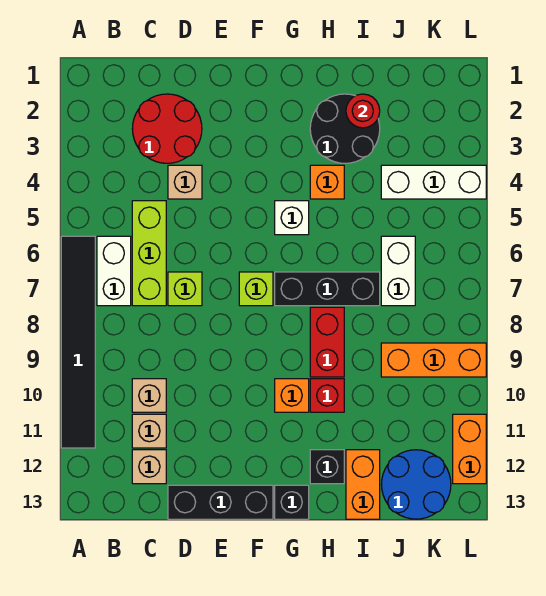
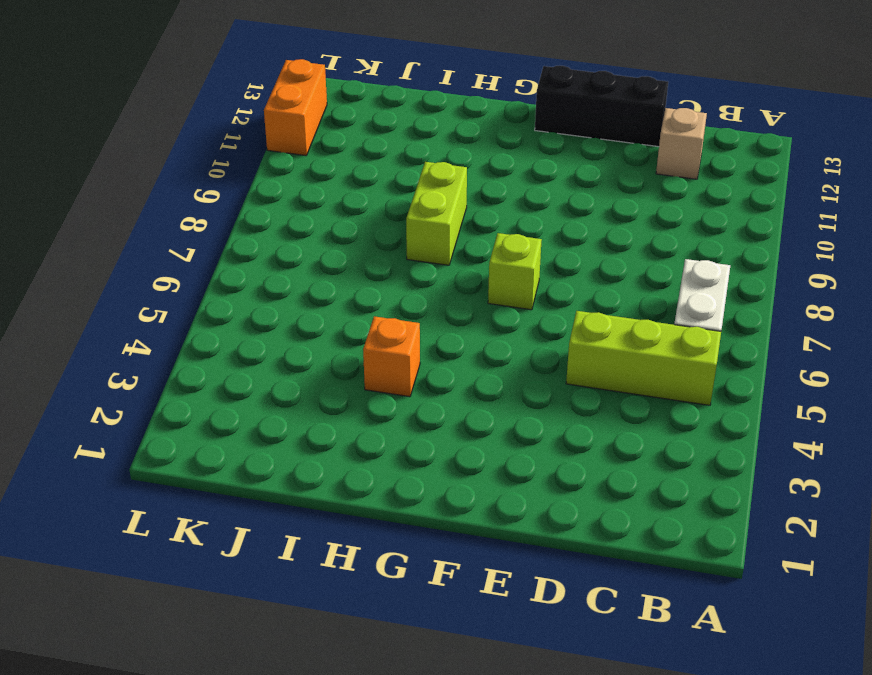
lime 1x3 brick [566,311,721,405] -> lime 1x3 brick turned to [132,201,166,306]
lime 1x2 brick [406,162,467,265] -> red 1x2 brick [310,307,344,377]
none -> black 1x6 tile [61,236,95,448]
none -> red 2x2 round brick [132,94,202,163]
none -> tan 1x1 brick [132,379,166,412]

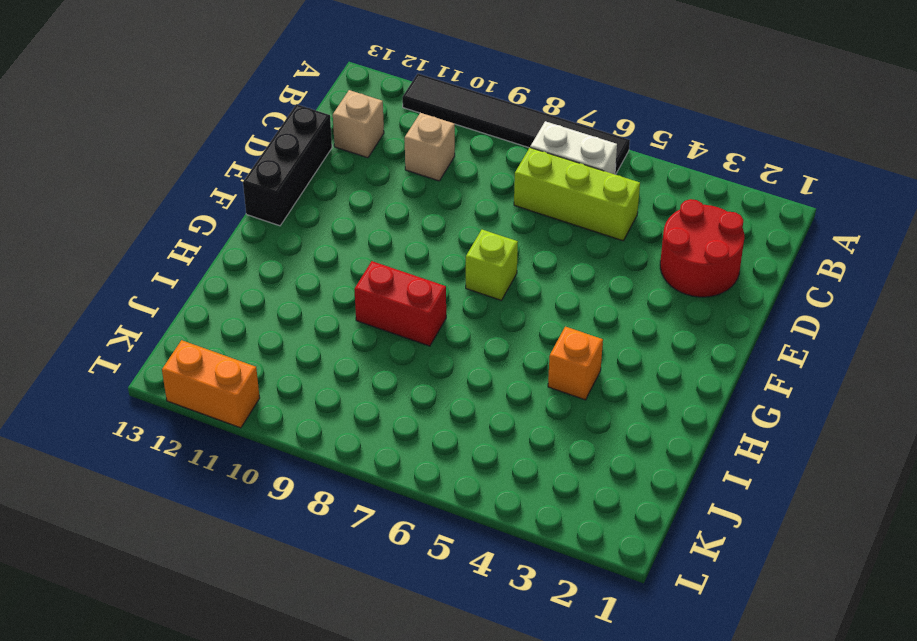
none -> tan 1x1 brick [132,414,166,448]
none -> tan 1x1 brick [168,165,202,199]
none -> lime 1x1 brick [168,272,202,306]

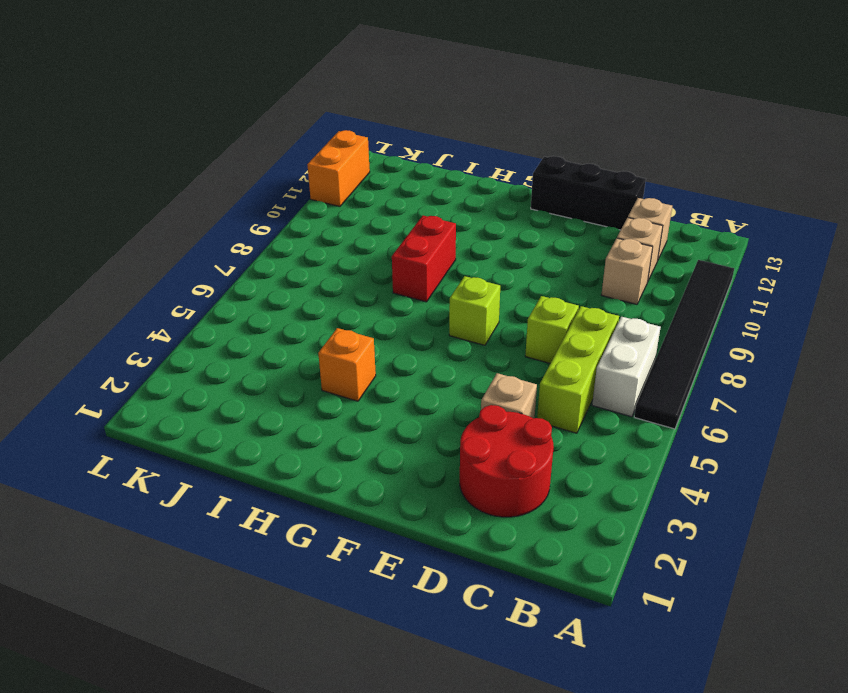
none -> white 1x1 brick [275,201,309,235]
none -> black 1x3 brick [275,272,380,306]
none -> orange 1x1 brick [275,379,309,412]

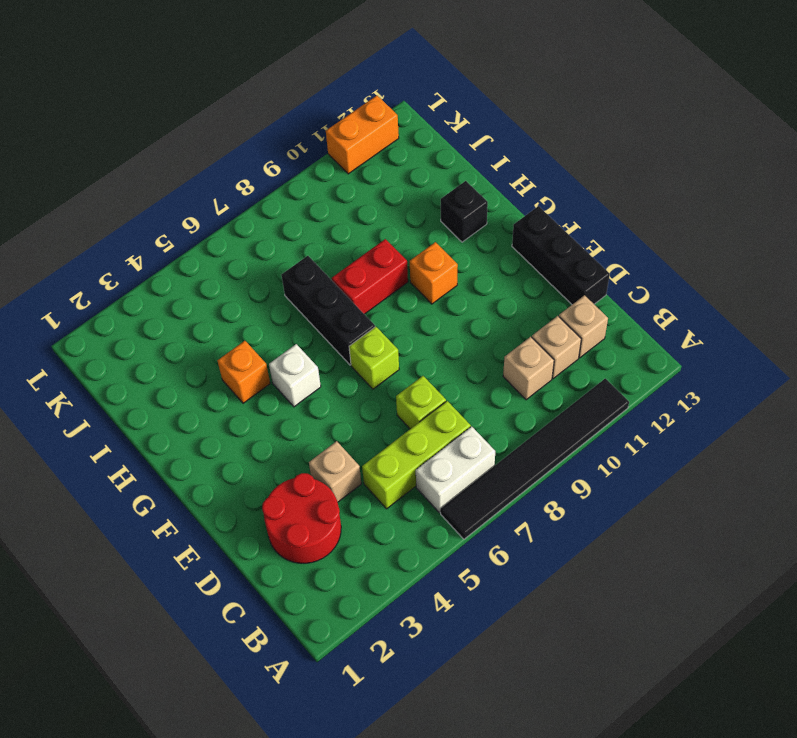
none -> black 1x1 brick [275,485,309,519]
none -> black 2x2 round brick [310,94,380,163]
none -> red 1x1 brick [310,379,344,412]

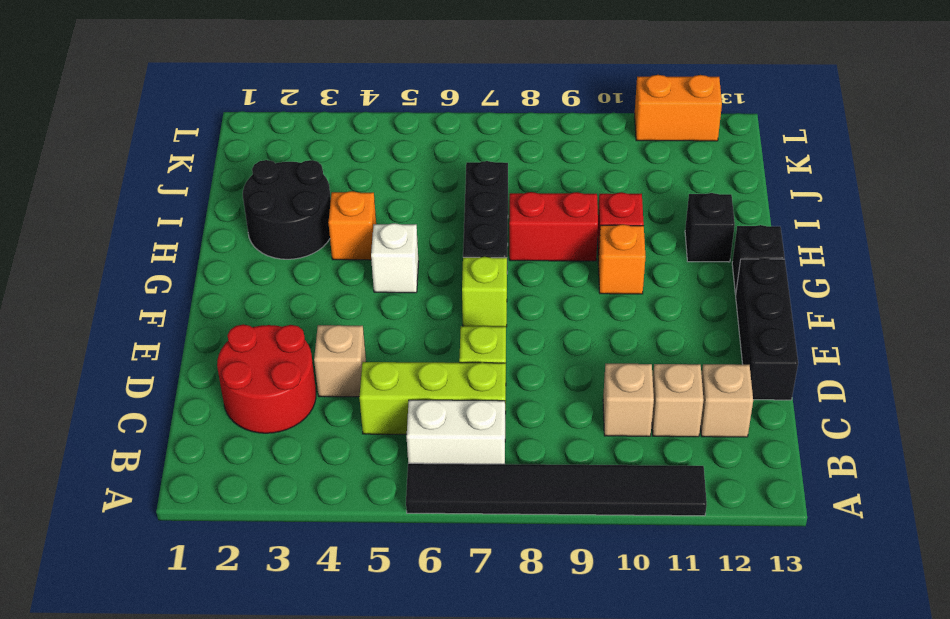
none -> orange 1x2 brick [346,450,380,519]
none -> white 1x3 brick [381,165,486,199]
none -> white 1x2 brick [381,236,415,306]

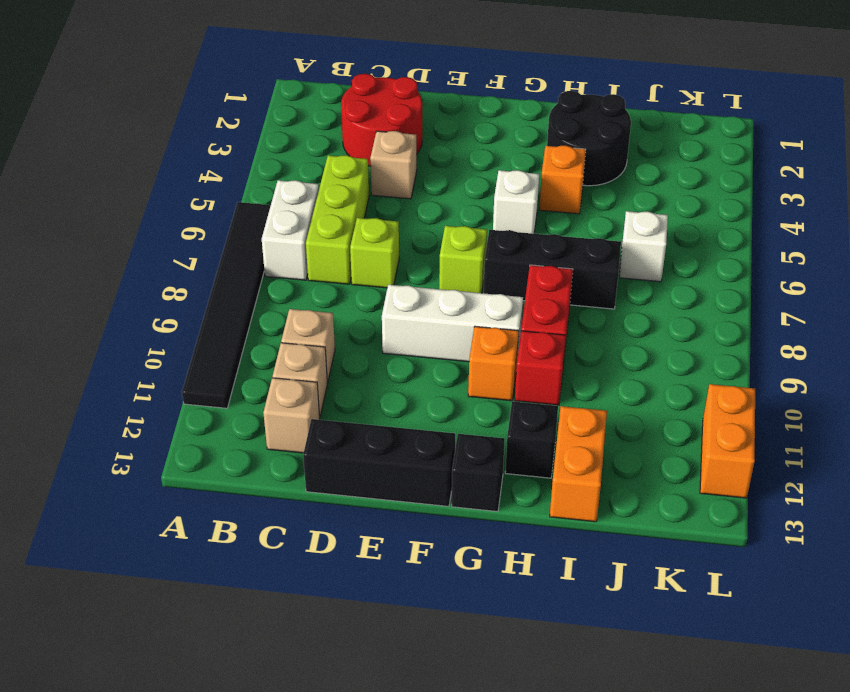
white 1x3 brick [382,285,523,362] -> white 1x3 brick moved to [381,165,486,199]
white 1x1 brick [619,211,668,282] -> white 1x2 brick [381,236,415,306]
none -> orange 1x3 brick [381,343,486,377]
none -> blue 2x2 round brick [381,450,451,519]
none -> red 1x1 round brick [346,94,380,128]

